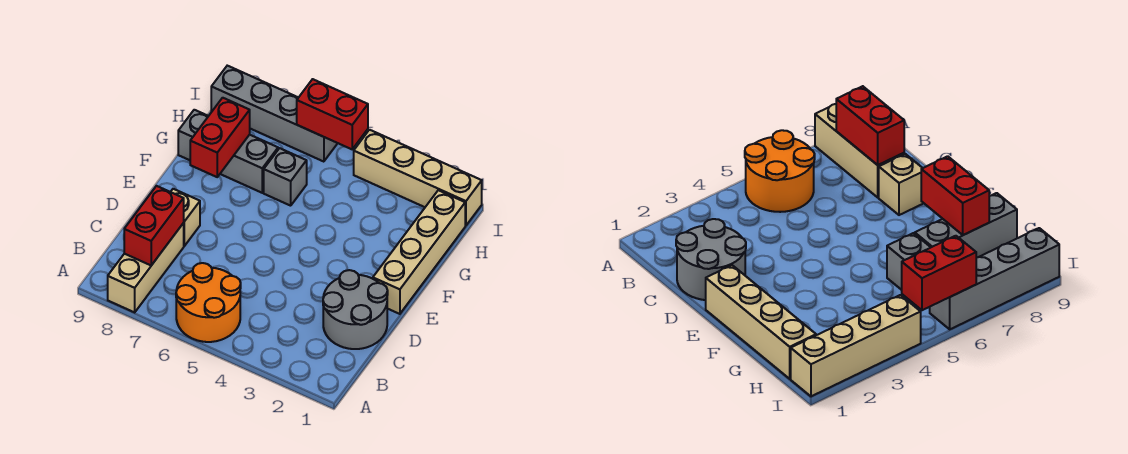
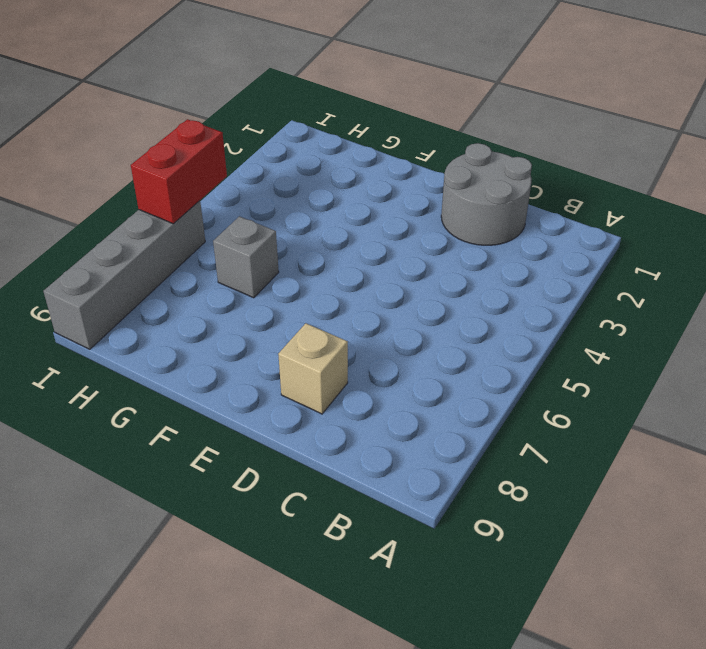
none -> orange 2x2 round brick [176,263,241,342]
none -> tan 1x3 brick [108,223,184,312]
none -> tan 1x4 brick [373,190,465,314]

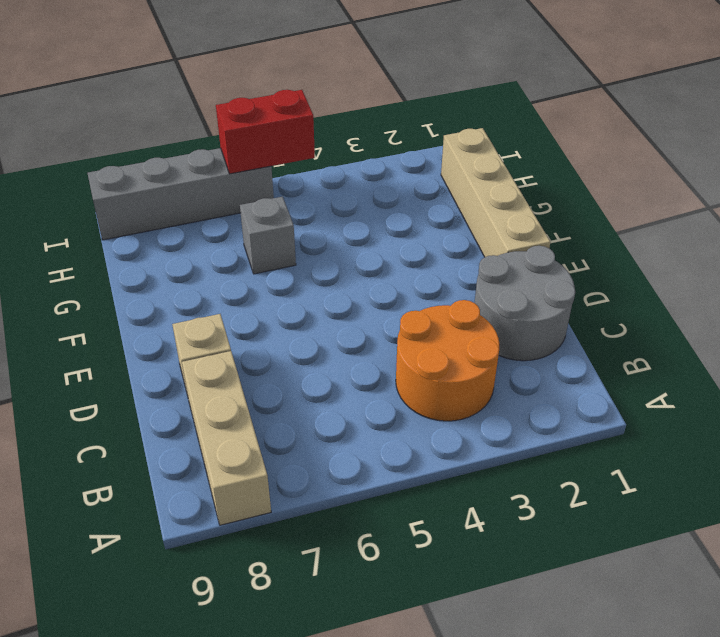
orange 2x2 round brick [396,300,499,421] -> orange 2x2 round brick moved to [176,263,241,342]
none -> grey 1x3 brick [178,110,278,193]
none -> tan 1x4 brick [354,130,482,226]
none -> red 1x2 brick [124,186,184,265]

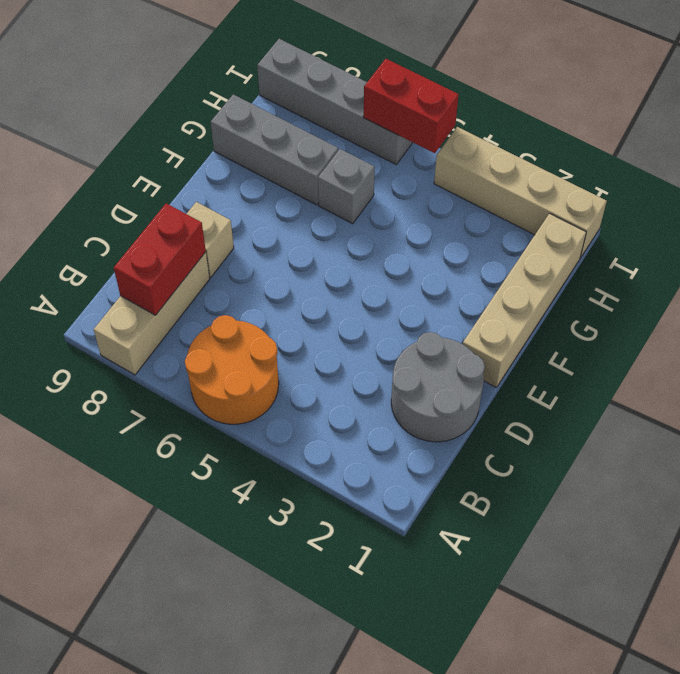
none -> red 1x2 brick [190,98,250,177]

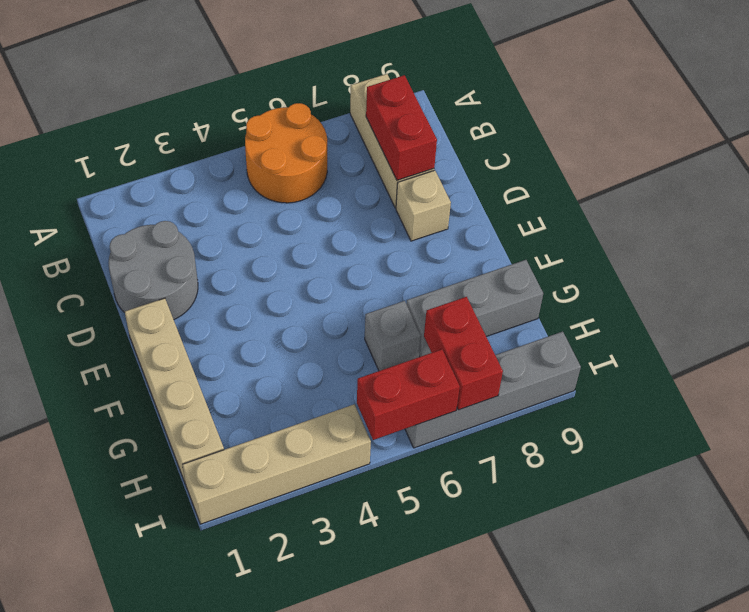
red 1x2 brick [424,297,503,410] -> red 1x2 brick moved to [190,98,250,177]

